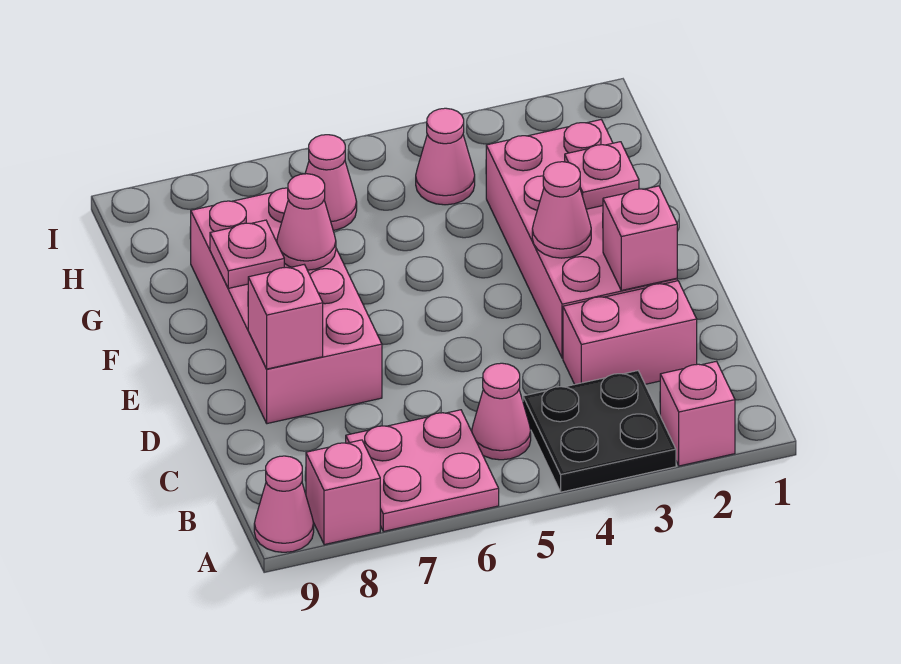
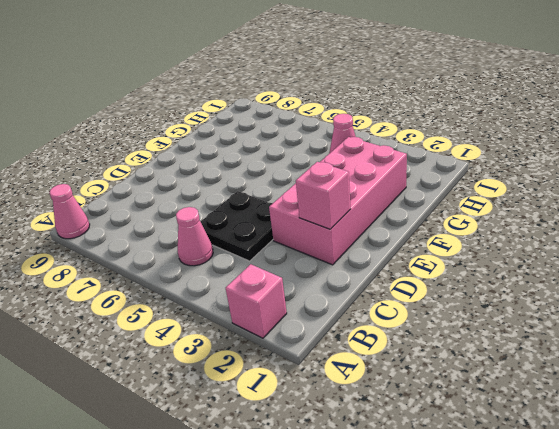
black 2x2 plate [201,191,273,261] -> black 2x2 plate moved to [523,371,676,492]
none -> pink 2x2 plate [346,410,499,531]
none -> pink 1x1 brick [306,440,380,545]
none -> pink 1x2 brick [563,281,697,384]

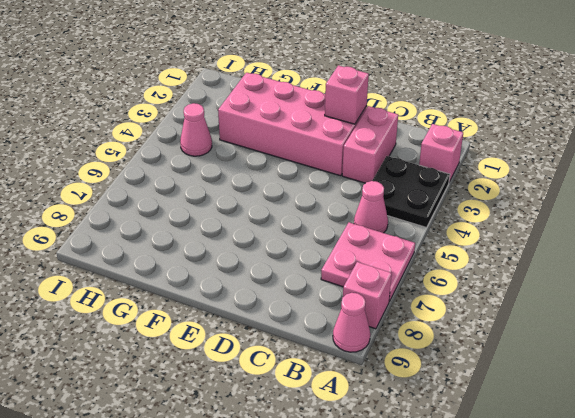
none -> pink 2x4 brick [191,188,382,424]
none -> pink 1x1 cone [305,135,357,230]
none -> pink 1x1 brick [248,265,323,369]

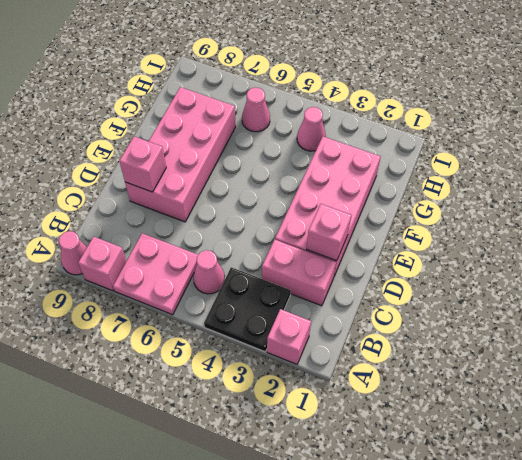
none -> pink 1x1 cone [532,162,591,258]
none -> pink 1x1 plate [565,142,639,209]
none -> pink 1x1 cone [277,174,336,270]

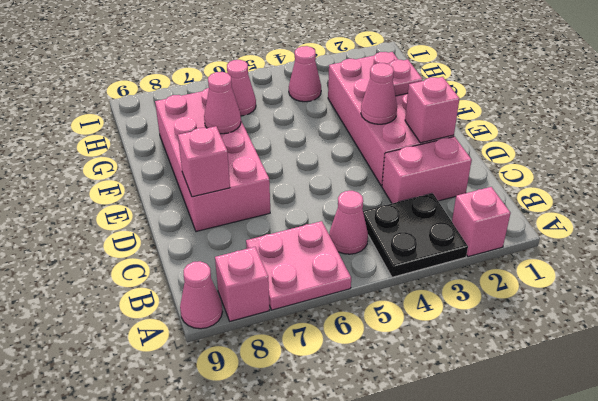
none -> pink 1x1 plate [210,220,284,288]

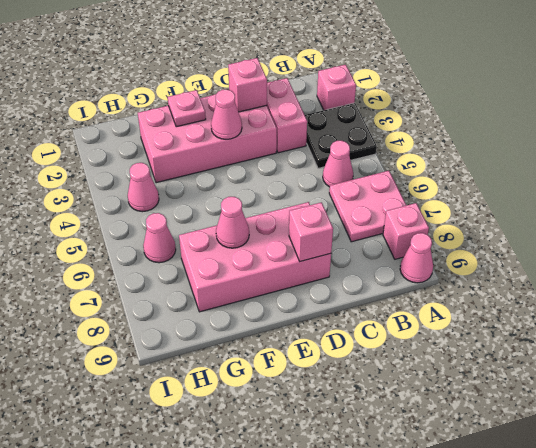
none -> pink 1x1 plate [210,220,284,288]

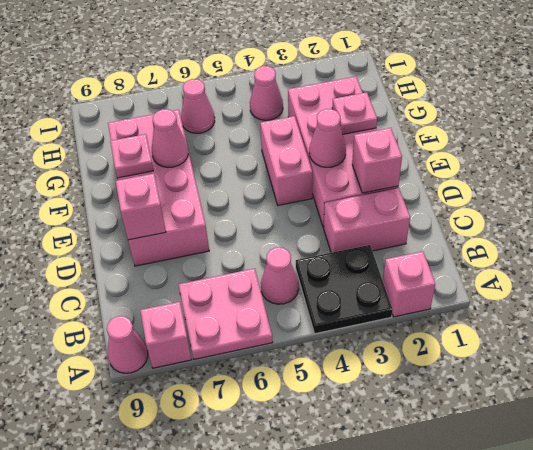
pink 1x2 brick [260,116,312,205] -> none

